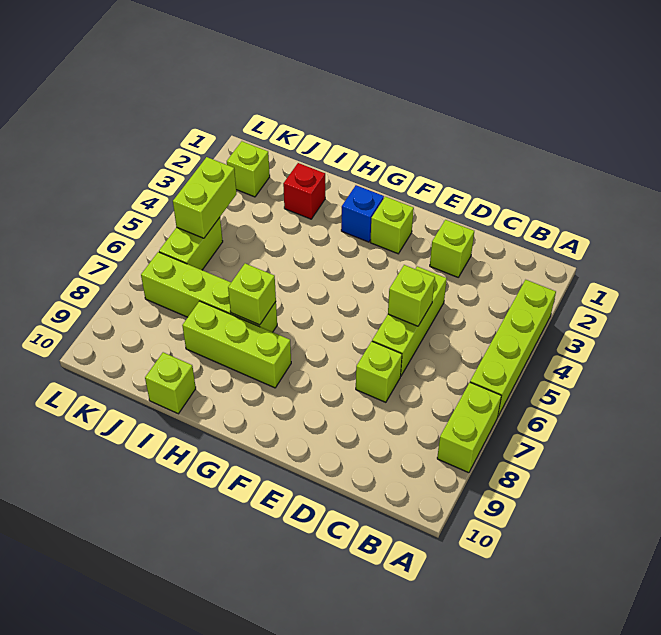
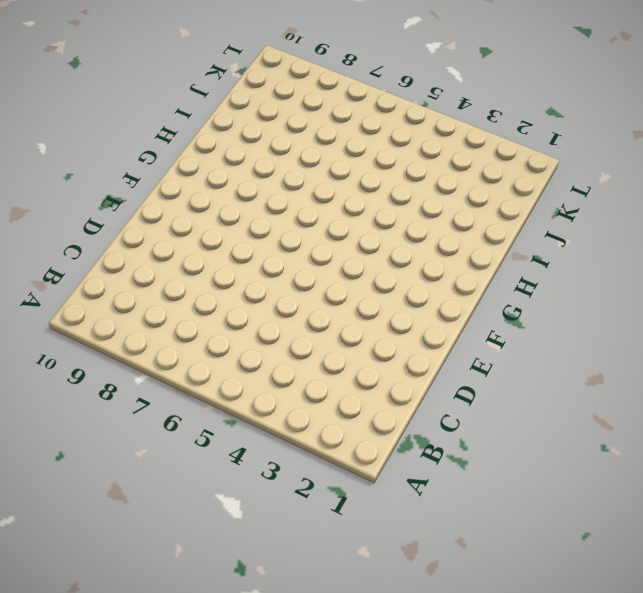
none -> lime 1x4 brick [470,280,556,416]
none -> lime 1x2 brick [437,383,501,473]
none -> lime 1x1 brick [430,220,474,277]

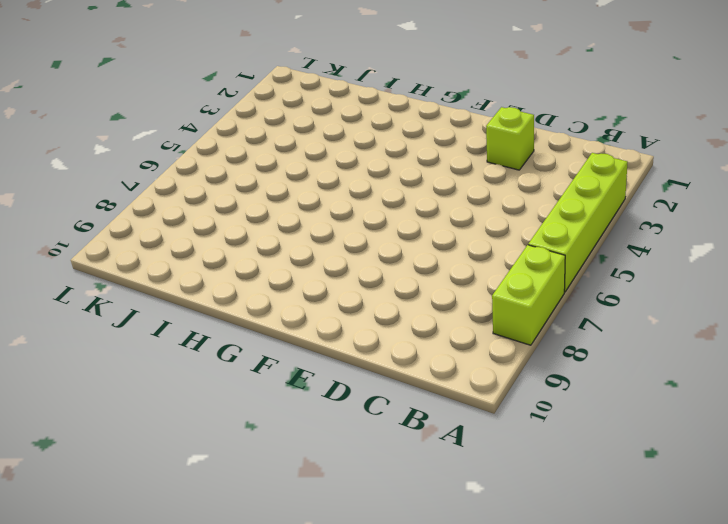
none -> lime 1x3 brick [372,266,447,375]
none -> lime 1x1 brick [356,341,402,402]
none -> lime 1x1 brick [370,197,414,254]

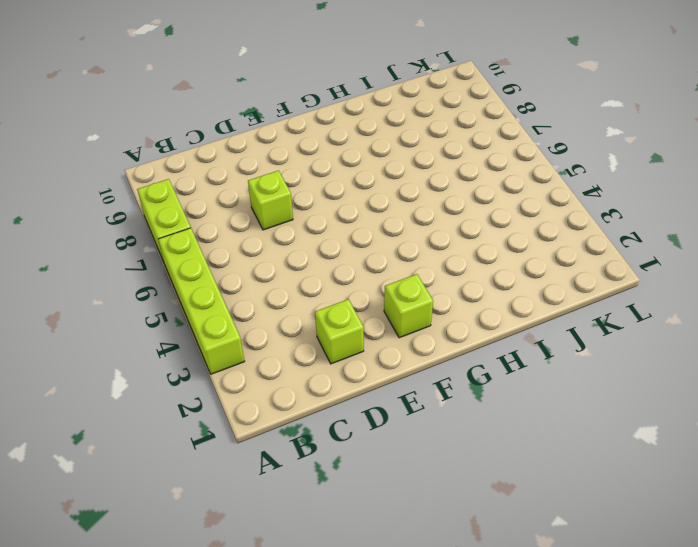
none -> lime 1x3 brick [372,266,447,375]
none -> blue 1x1 brick [341,185,384,242]
none -> lime 1x3 brick [182,301,291,388]

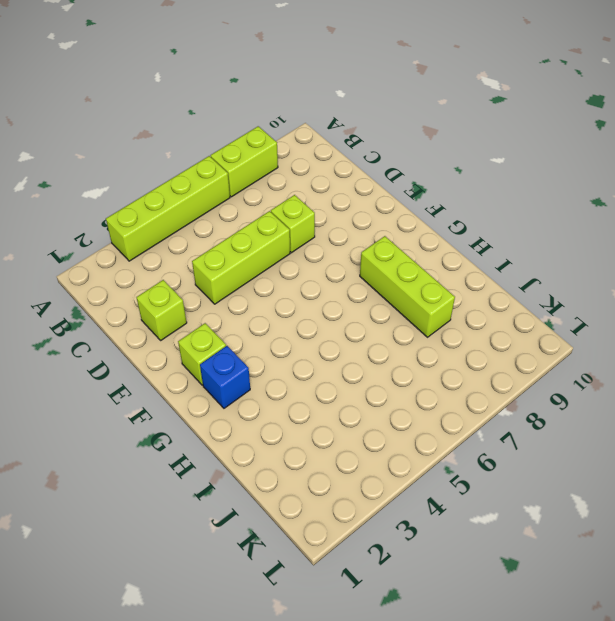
none -> lime 1x4 brick [141,252,277,332]
none -> red 1x1 brick [283,163,325,219]
none -> lime 1x1 brick [145,352,196,414]

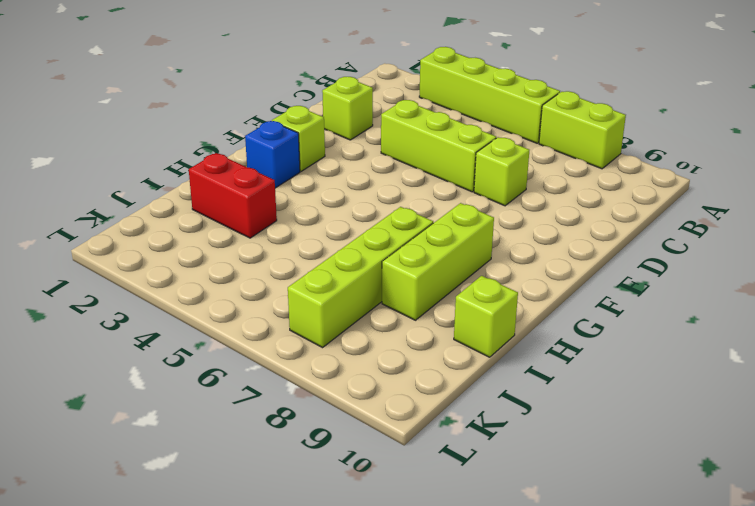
red 1x2 brick [189,153,277,238] -> red 1x1 brick [283,163,325,219]
none -> lime 1x1 brick [227,141,270,197]
none -> lime 1x2 brick [159,218,223,270]
none -> lime 1x1 brick [388,265,435,326]

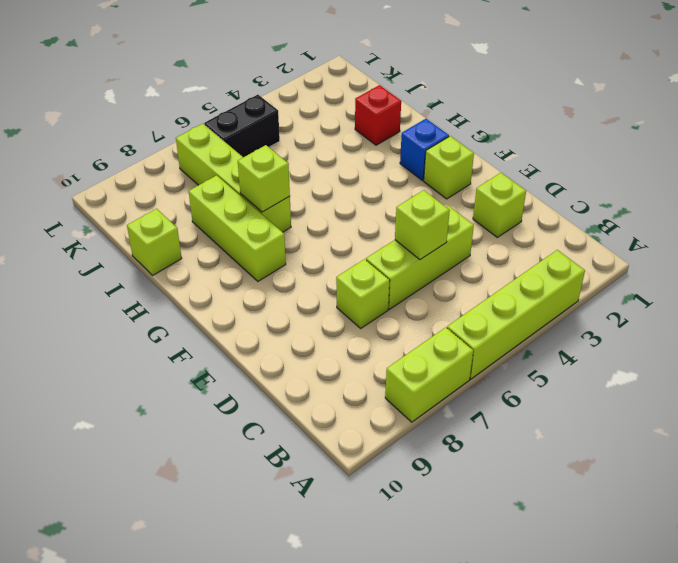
black 1x2 brick [204,95,280,157] -> lime 1x2 brick [159,218,223,270]
none -> lime 1x1 brick [227,141,270,197]
none -> lime 1x2 brick [173,157,236,238]

